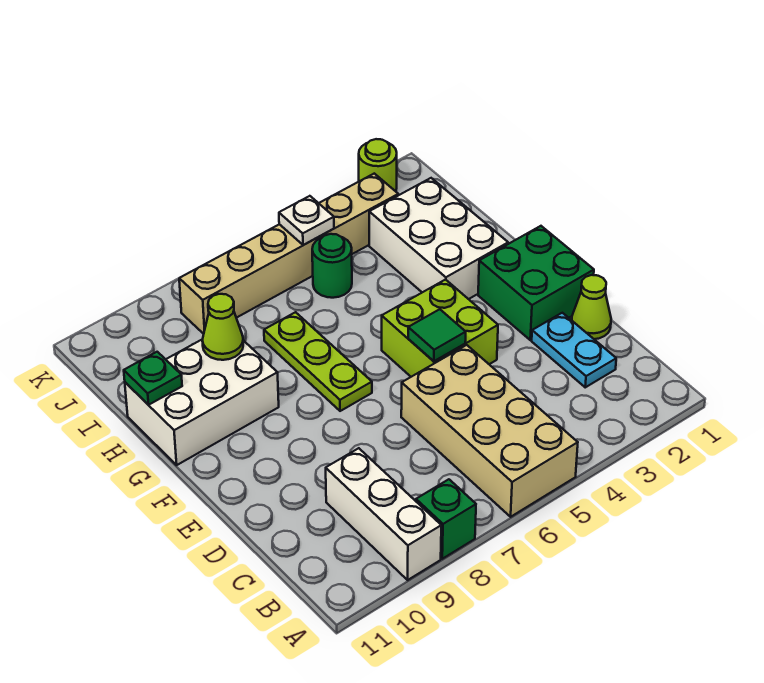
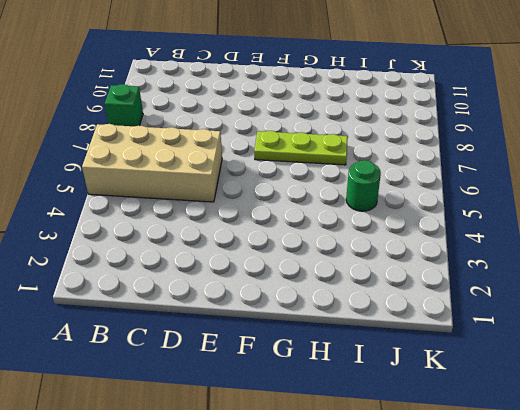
none -> white 1x3 brick [326,448,441,580]
none -> cyan 1x2 plate [532,313,616,387]
none -> lime 1x1 cone [572,275,611,339]

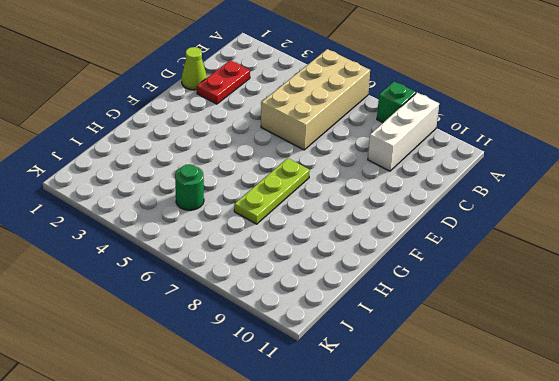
red 1x2 plate [197,60,250,104] -> cyan 1x2 plate [532,313,616,387]
none -> green 2x2 brick [478,226,594,340]
none -> lime 2x2 brick [382,279,498,377]
none -> white 2x3 brick [369,178,508,299]

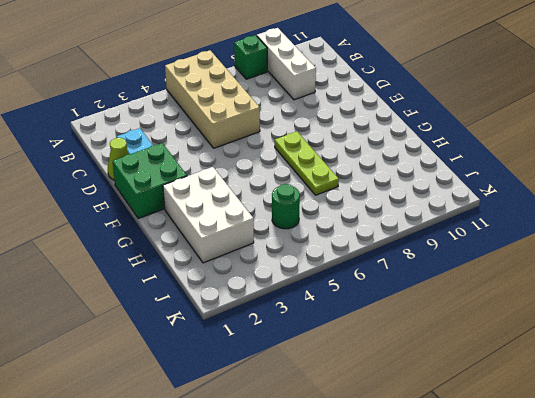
none -> lime 2x2 brick [382,279,498,377]
none -> white 2x3 brick [125,339,279,465]
none -> tan 1x6 brick [179,174,398,334]

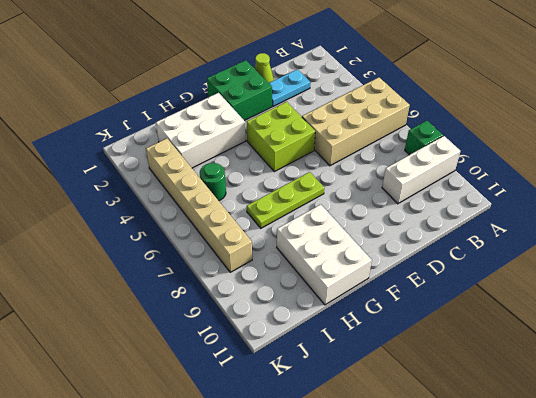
none -> lime 1x1 round brick [359,139,397,191]
none -> green 1x1 tile [408,309,466,361]
none -> lime 1x1 cone [202,294,243,360]

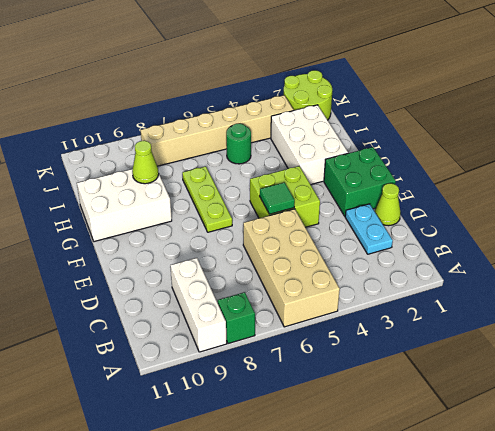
lime 2x2 round brick [284,70,332,120] -> lime 1x1 round brick [359,139,397,191]
none -> green 1x1 plate [124,352,182,405]
none -> white 1x1 plate [279,196,334,245]

